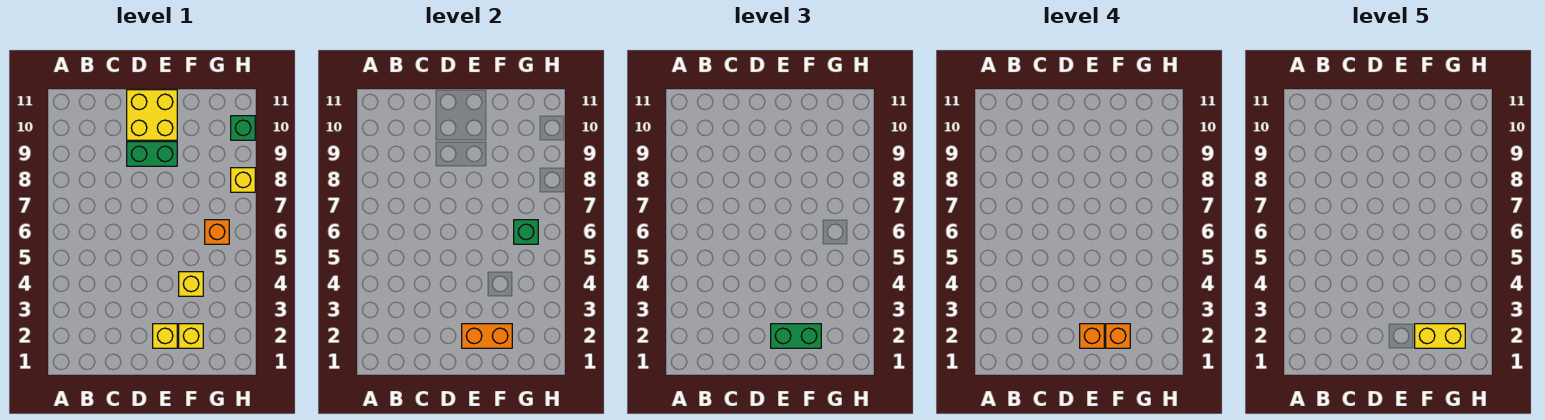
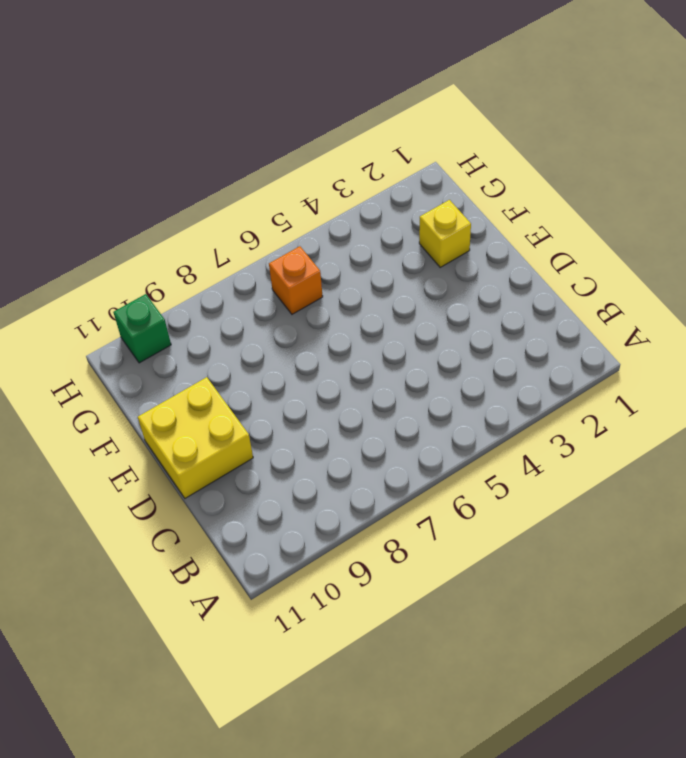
none -> green 1x2 brick [127,142,177,166]
none -> yellow 1x1 brick [153,324,177,348]
none -> yellow 1x1 brick [179,272,203,296]

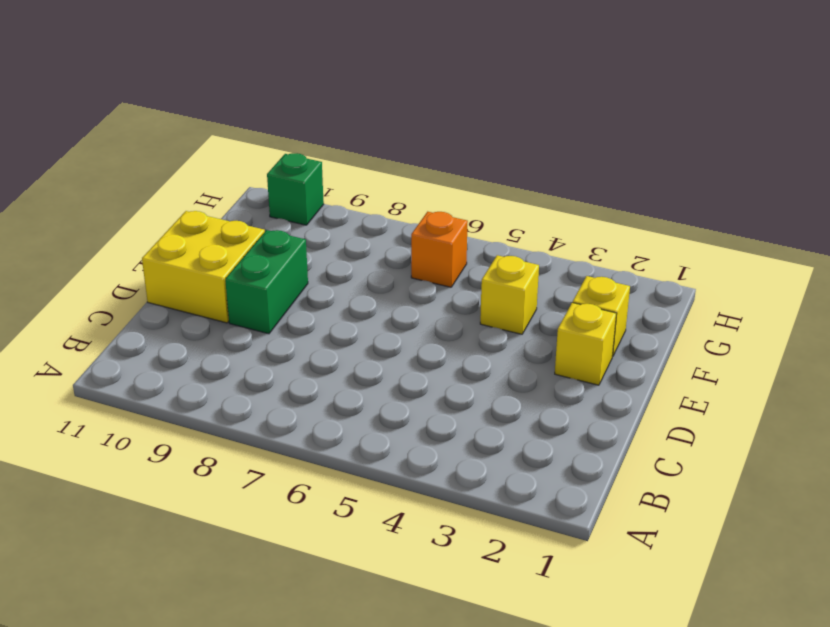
none -> yellow 1x1 brick [231,168,255,192]
none -> orange 1x2 brick [462,324,512,348]
none -> green 1x1 brick [514,220,538,244]

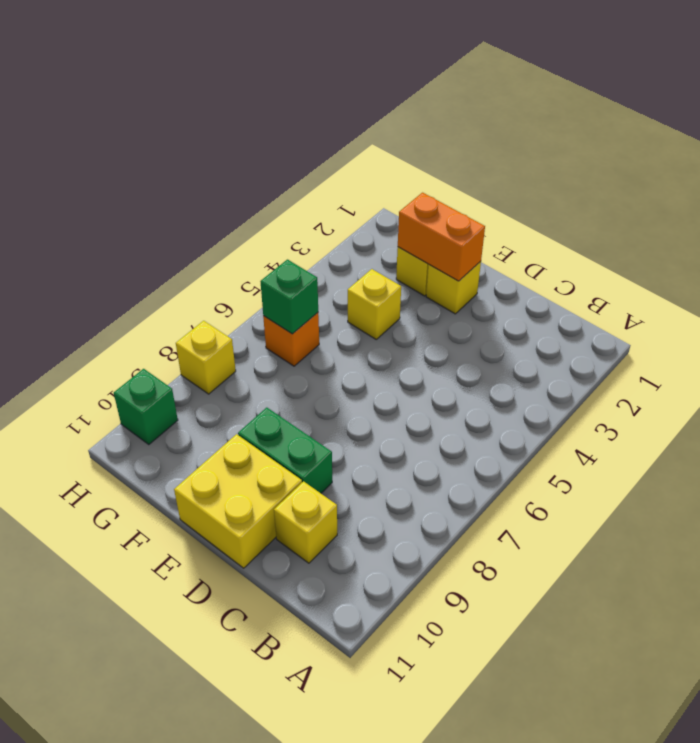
yellow 1x1 brick [274,481,337,563] -> none
none -> green 1x2 brick [771,324,821,348]
none -> orange 1x1 brick [1080,324,1104,348]
none -> orange 1x1 brick [1106,324,1130,348]

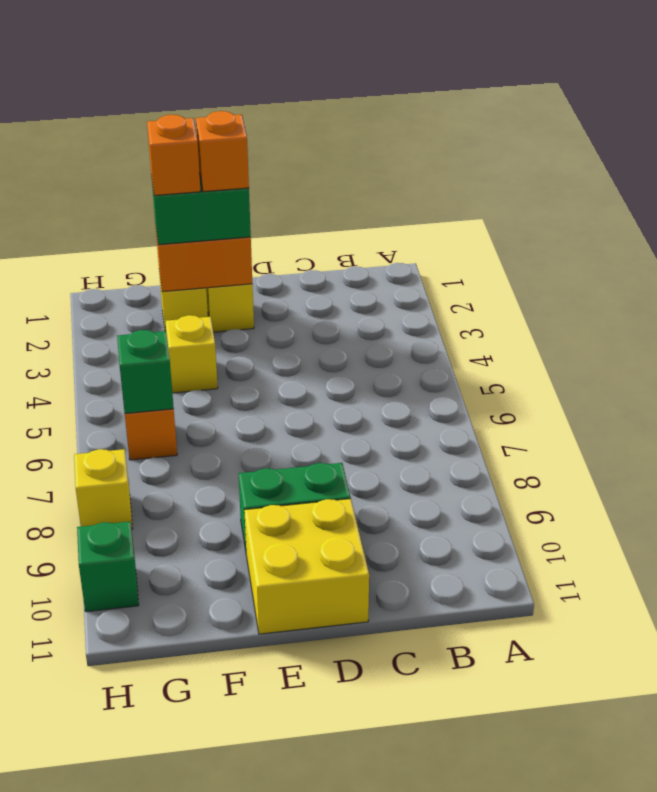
none -> yellow 1x2 brick [1415,324,1465,348]

